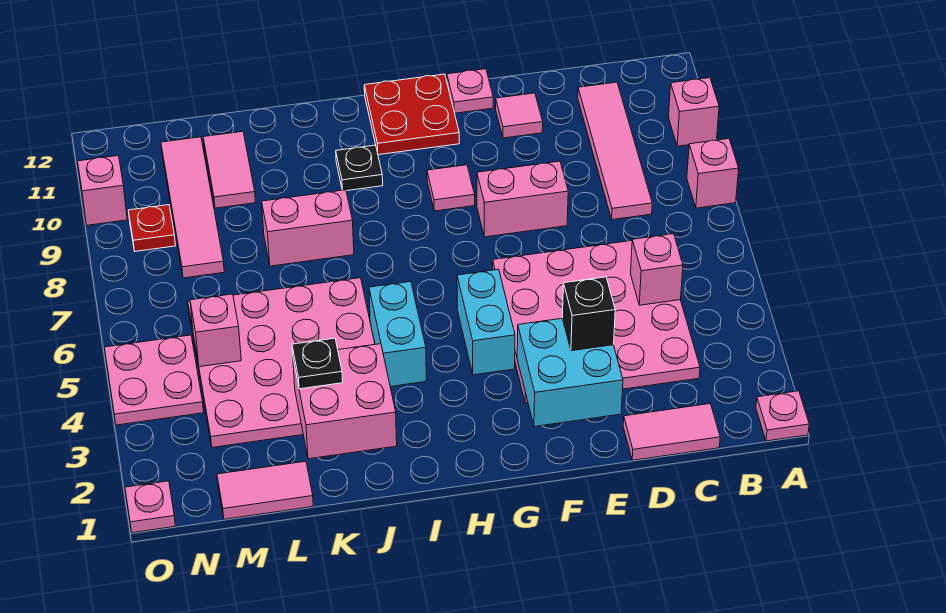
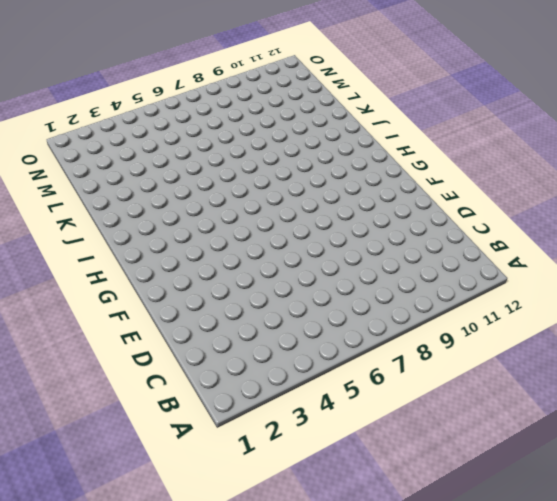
none -> pink 1x1 plate [756,391,809,441]
none -> pink 1x1 brick [687,139,739,208]
none -> pink 1x1 brick [669,78,719,146]

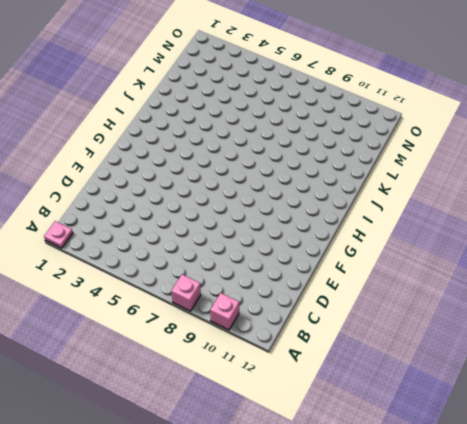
none -> pink 1x2 tile [623,404,720,460]
none -> pink 4x4 plate [493,241,700,403]
none -> pink 1x4 tile [578,82,652,220]

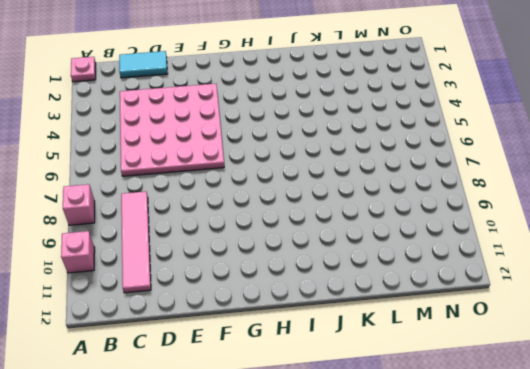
cyan 1x2 tile [119,51,167,78] -> pink 1x2 tile [623,404,720,460]
none -> pink 1x2 brick [477,161,568,237]
none -> pink 1x1 tile [496,93,543,138]
none -> pink 1x1 plate [447,69,493,113]

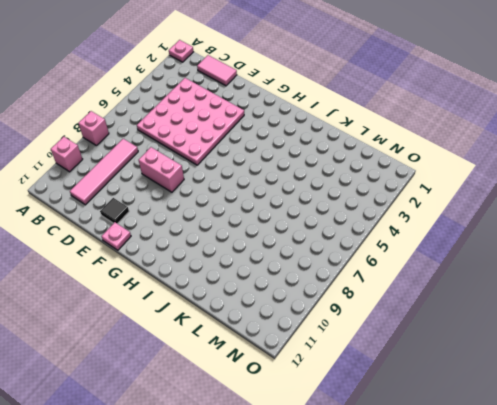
black 1x1 tile [100,198,129,224] -> pink 1x1 tile [496,93,543,138]
none -> cyan 1x2 brick [457,269,515,375]
none -> pink 1x1 tile [427,165,475,211]
none -> red 2x2 plate [364,74,459,155]

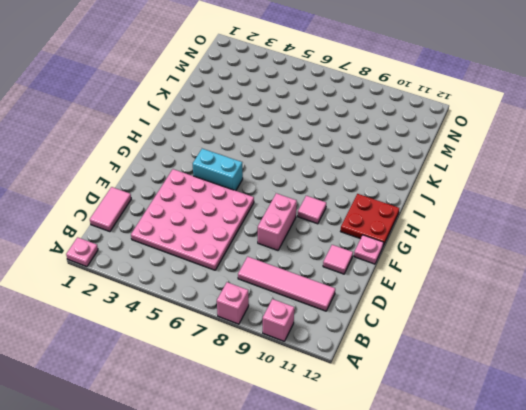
none -> cyan 1x2 brick [369,281,426,387]
none -> black 1x1 plate [336,145,383,191]
none -> pink 4x4 plate [188,278,375,447]

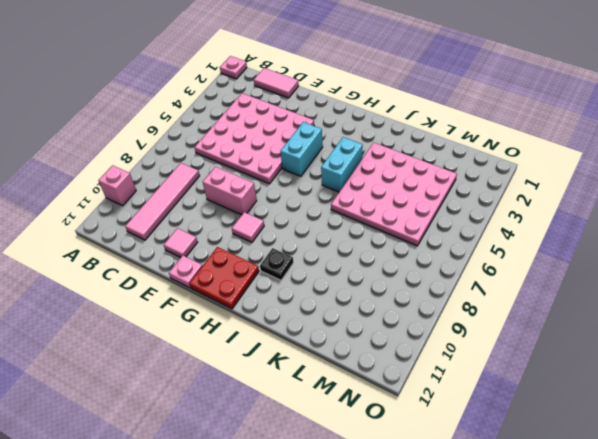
none -> pink 1x1 brick [687,139,739,208]
none -> pink 1x2 brick [262,190,354,266]
none -> pink 1x2 tile [217,461,313,519]

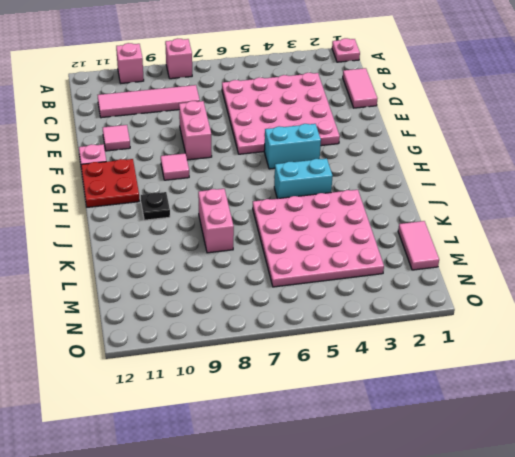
none -> pink 1x2 tile [203,131,256,208]
none -> pink 1x4 tile [161,137,224,278]
none -> pink 2x2 plate [105,335,204,425]

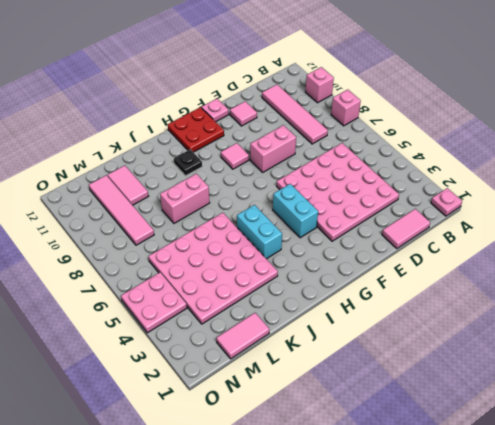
none -> red 1x1 plate [128,205,175,251]
none -> pink 1x1 plate [125,481,175,533]
none -> pink 1x1 brick [78,156,127,225]

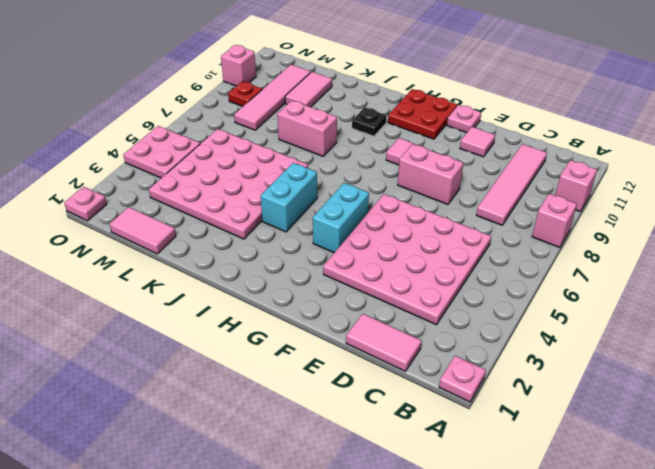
none -> pink 1x1 brick [631,234,683,305]
none -> cyan 2x2 brick [517,318,623,427]
none -> pink 2x2 brick [293,344,397,459]

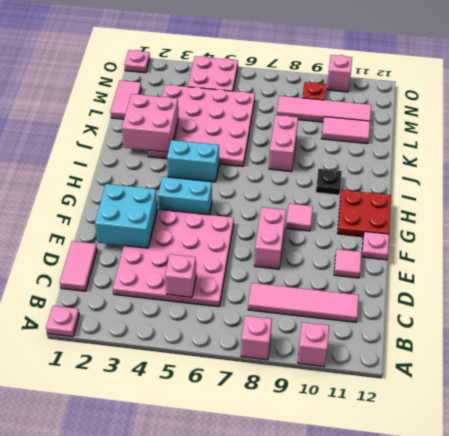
none -> pink 1x1 brick [190,294,241,367]
none -> black 1x1 brick [562,277,615,351]
none -> black 1x1 plate [292,338,343,389]

